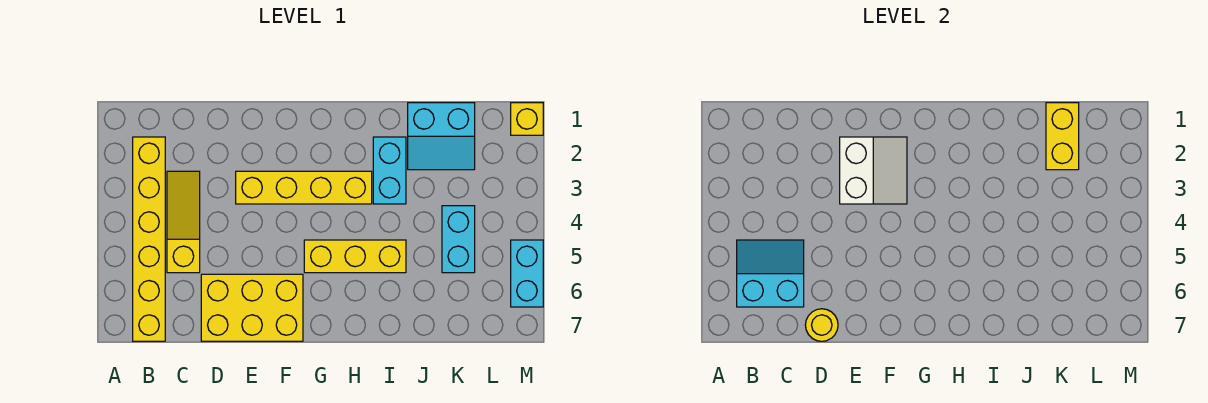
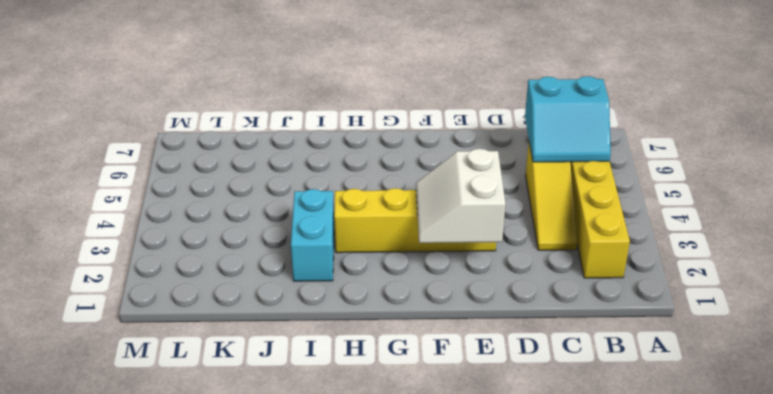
none -> yellow 2x3 brick [201,274,303,341]
none -> yellow 1x3 brick [304,240,406,273]
none -> cyan 2x2 slope [408,103,475,170]

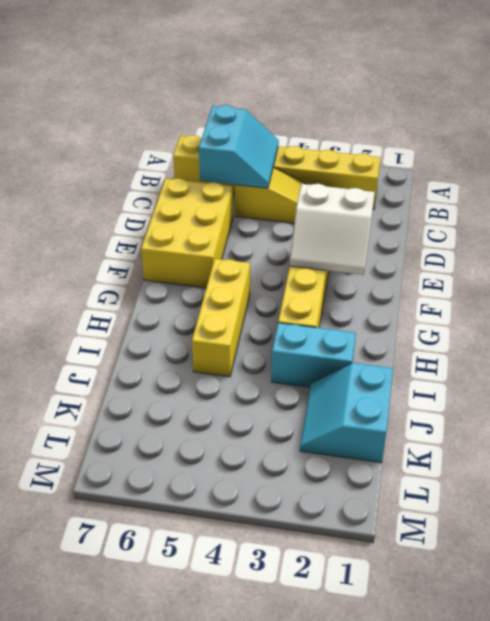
none -> cyan 1x2 brick [442,206,475,273]
none -> yellow 1x1 brick [511,103,543,135]
none -> cyan 1x2 brick [511,240,543,307]

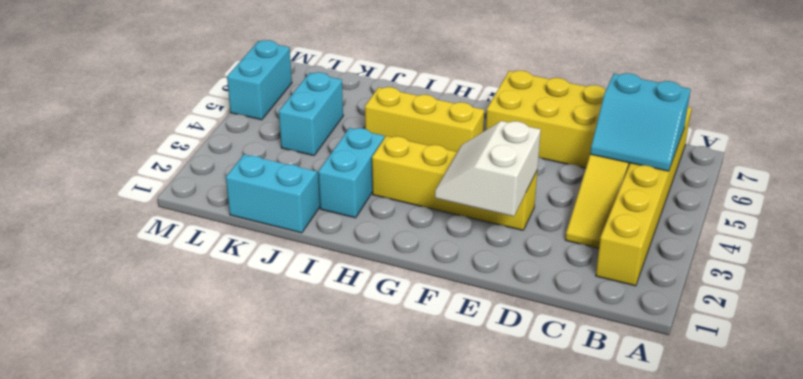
none -> yellow 1x1 brick [511,103,543,135]
none -> yellow 1x1 round brick [805,309,838,341]
none -> yellow 1x2 brick [1046,103,1079,170]

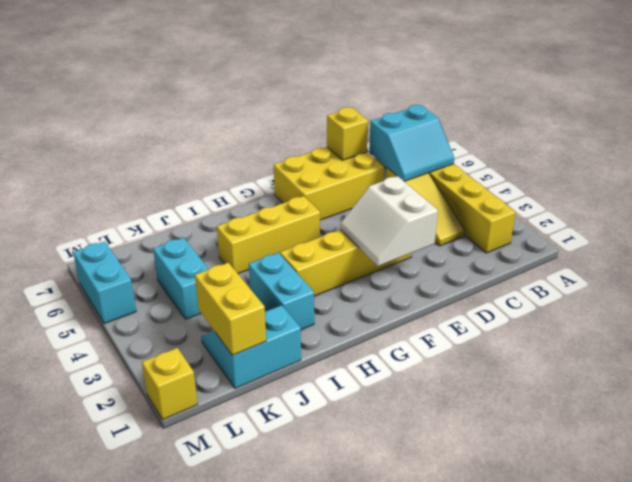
yellow 1x1 brick [327,107,368,160] -> yellow 1x1 round brick [805,309,838,341]

